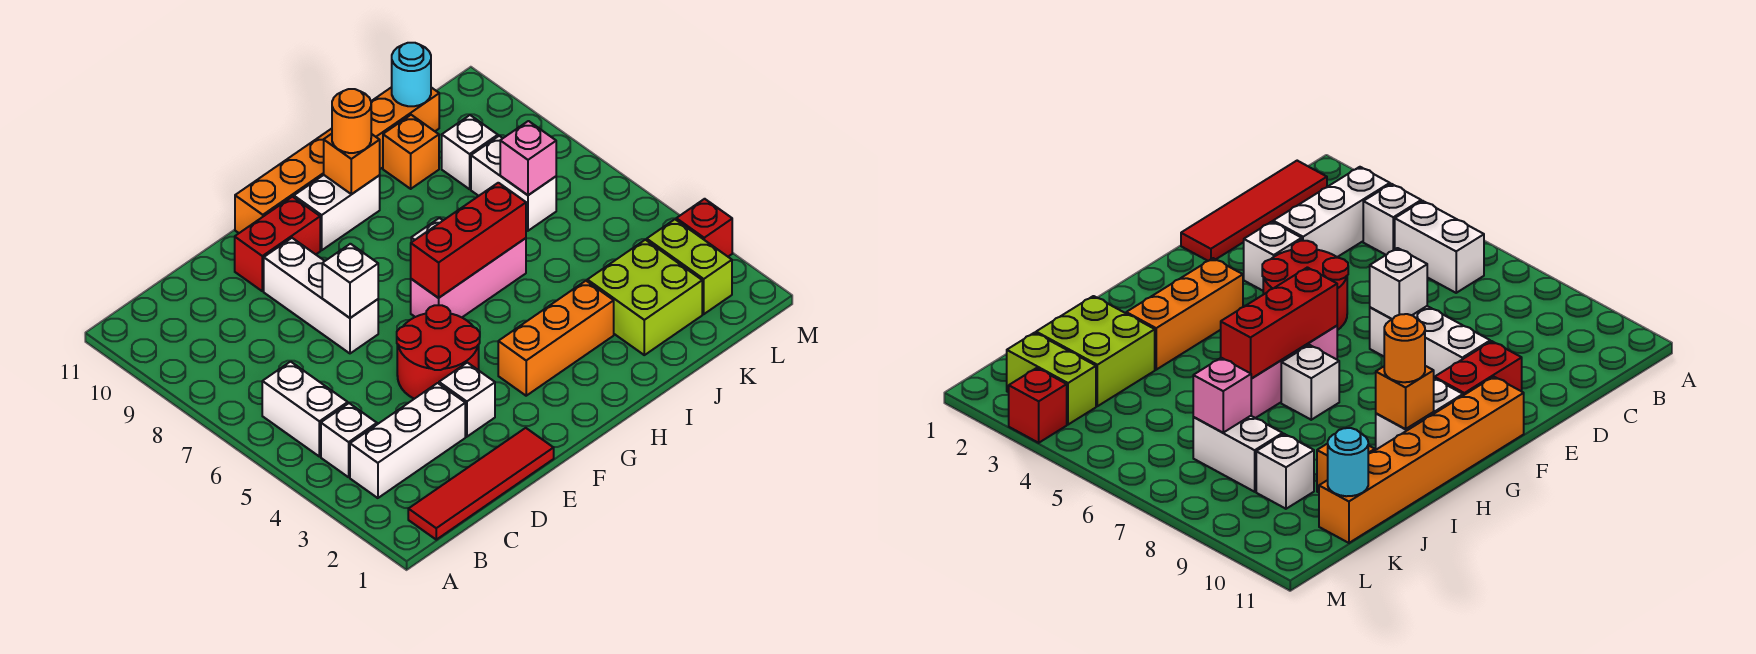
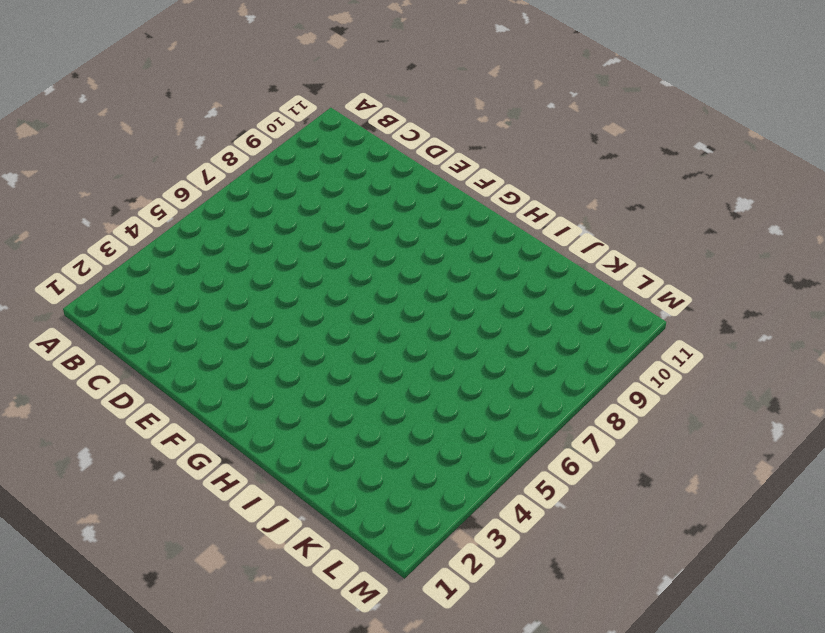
none -> red 1x4 tile [408,428,554,540]
none -> white 1x3 brick [350,383,465,498]
none -> white 1x1 brick [321,403,377,477]

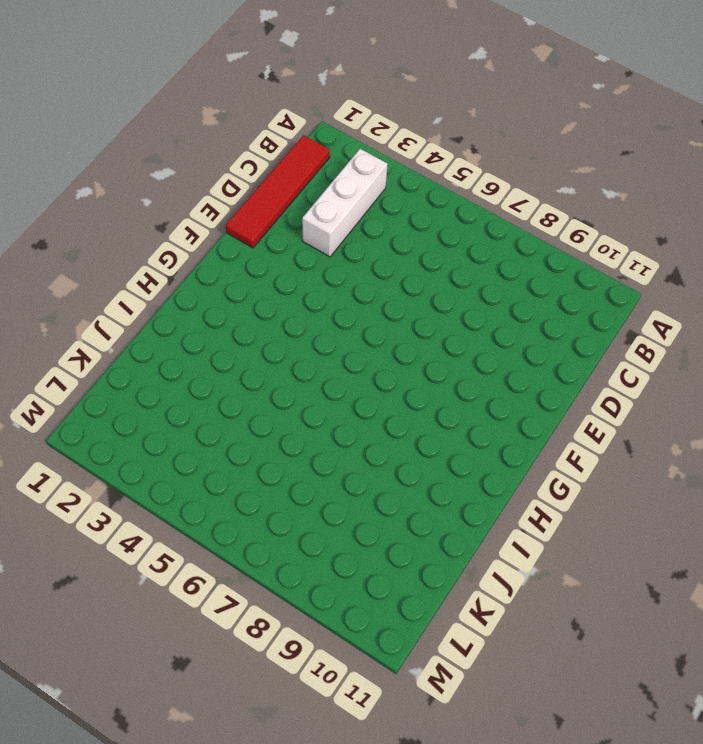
none -> white 1x1 brick [321,403,377,477]
none -> white 1x2 brick [262,362,348,457]
none -> white 1x1 brick [439,363,495,437]

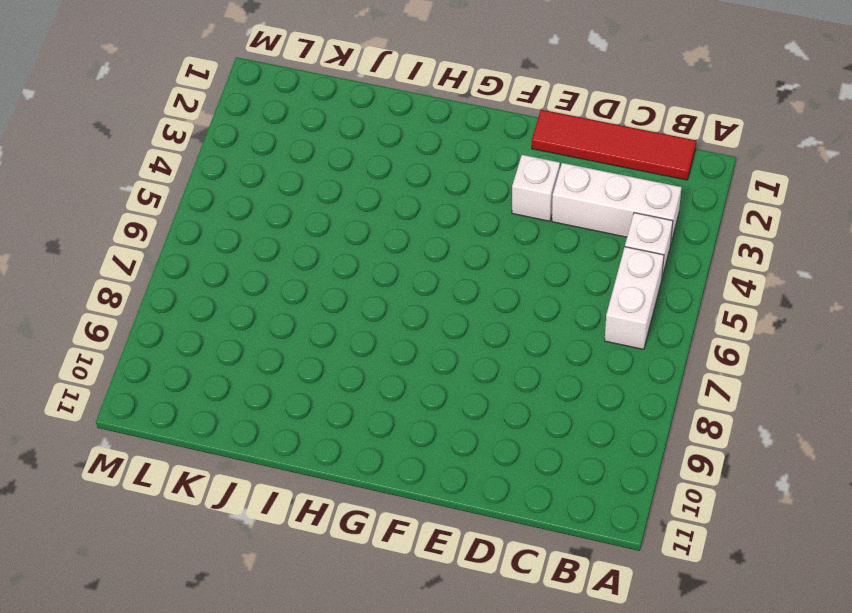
none -> red 2x2 round brick [397,305,480,399]
none -> white 1x3 brick [264,238,378,353]
none -> red 1x2 brick [235,197,320,291]

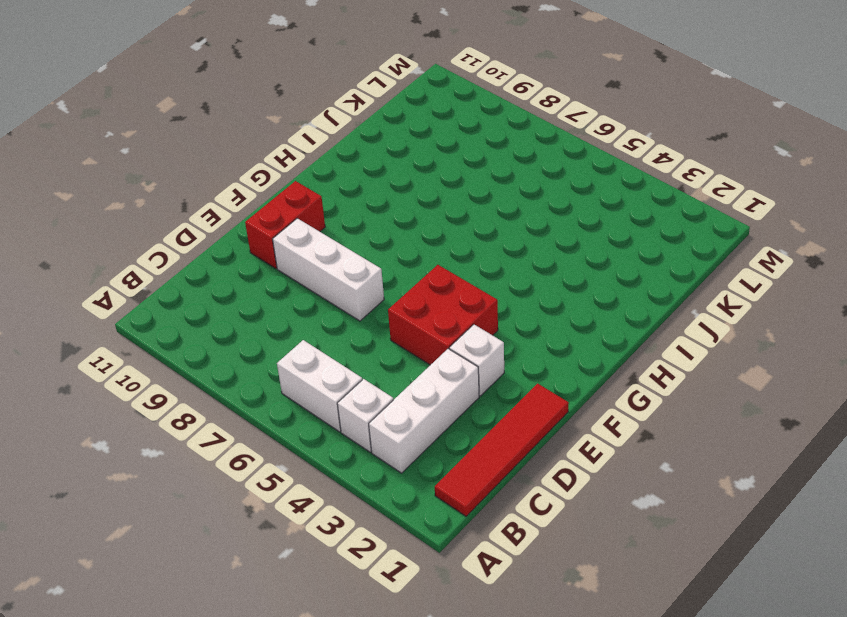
red 2x2 brick [388,265,498,365] -> red 2x2 round brick [397,305,480,399]
none -> orange 1x6 brick [235,87,439,233]
none -> orange 1x3 brick [498,281,614,396]
none -> pink 1x3 brick [411,238,526,317]

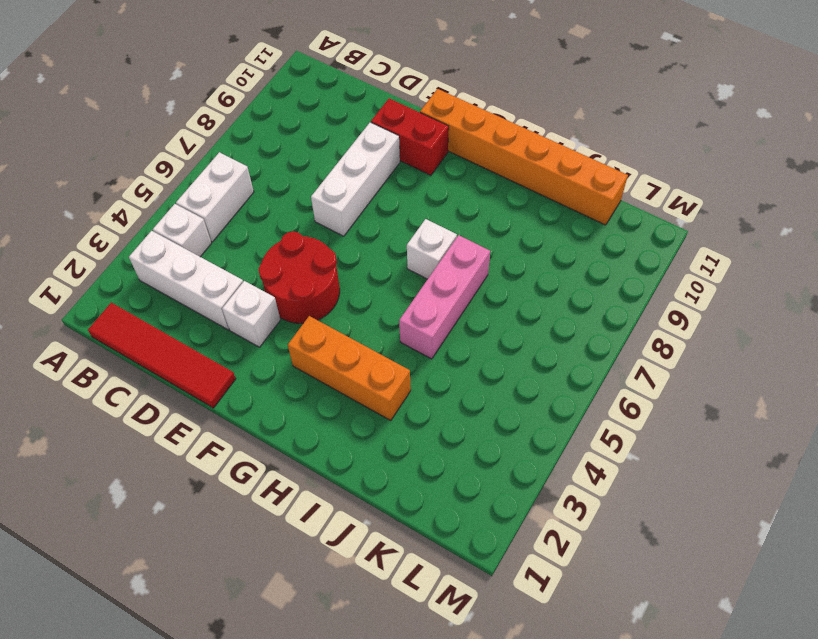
pink 1x3 brick [399,235,490,359] -> pink 1x3 brick turned to [411,238,526,317]
none -> white 1x2 brick [294,175,380,250]
none -> lime 2x2 brick [587,240,702,355]
none -> orange 1x1 brick [383,115,439,189]

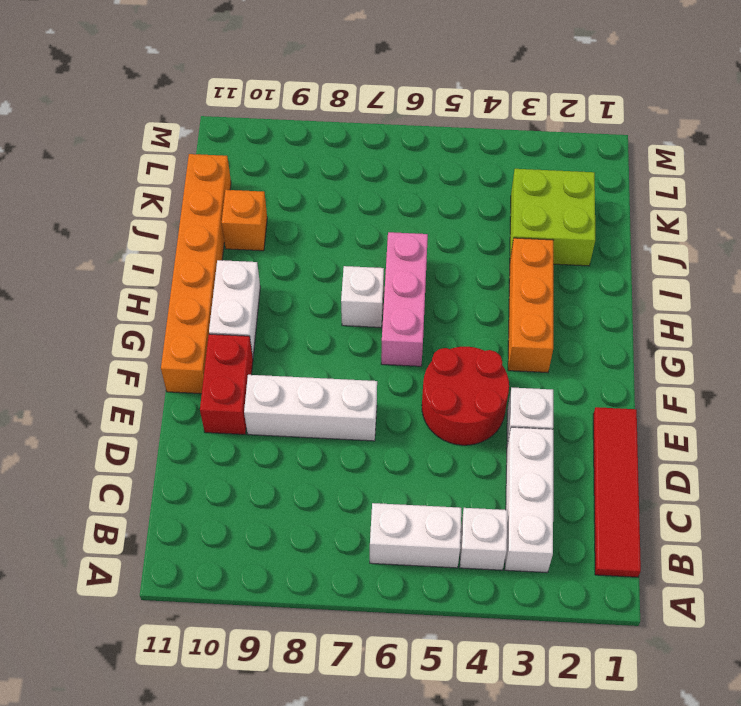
none -> white 1x2 brick [471,136,556,231]
none -> white 1x1 brick [442,115,498,189]
none -> lime 1x2 brick [647,219,732,314]

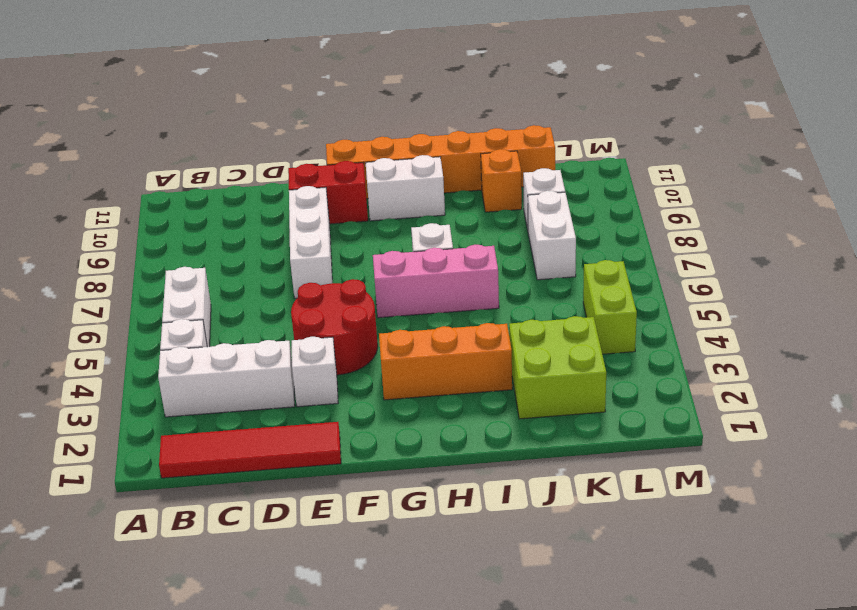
lime 1x2 brick [583,260,637,354] -> lime 1x2 brick moved to [647,219,732,314]
none -> red 1x1 brick [676,199,732,256]
none -> white 1x1 brick [322,244,378,318]
none -> red 1x3 brick [411,183,526,298]

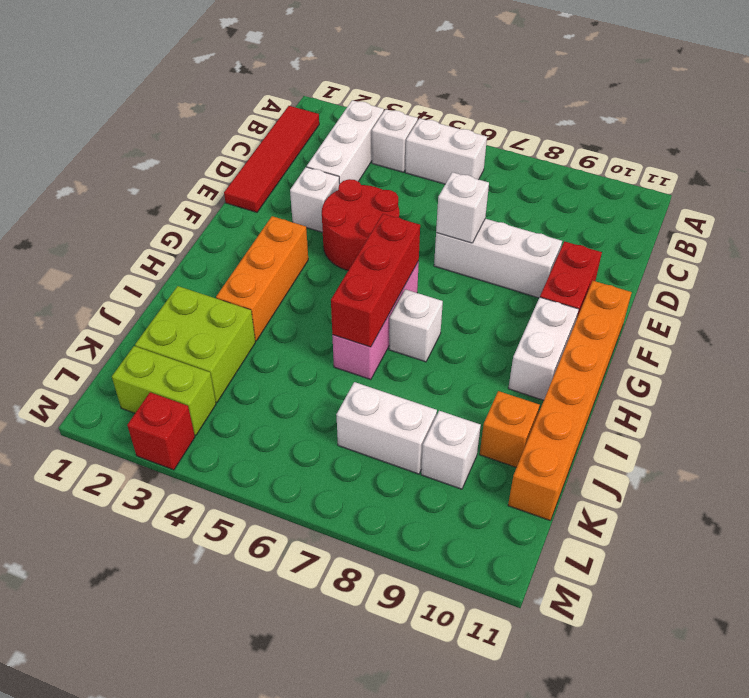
none -> orange 1x1 brick [324,134,380,194]
none -> pink 1x1 brick [500,121,556,195]
none -> cyan 1x1 round brick [392,43,431,106]

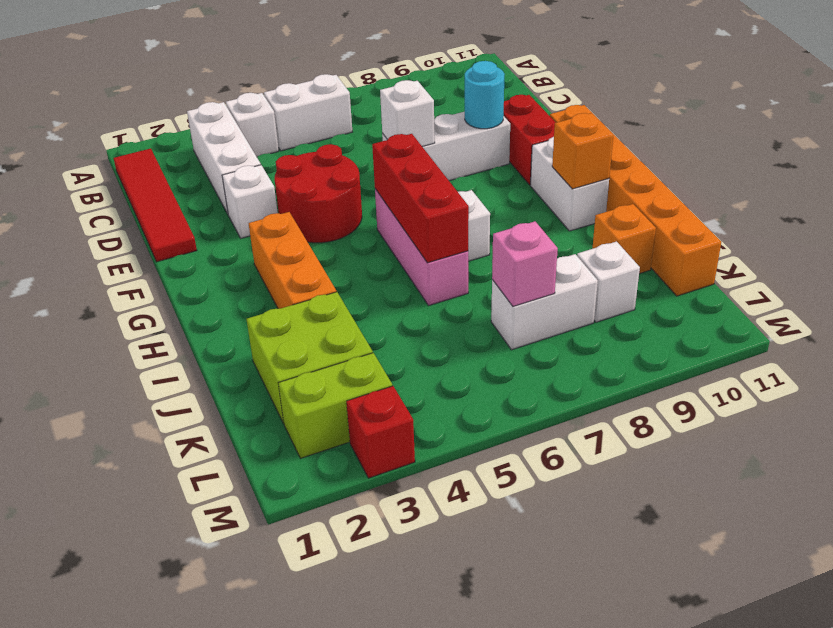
cyan 1x1 round brick [465,61,505,129] -> cyan 1x1 round brick moved to [392,43,431,106]
none -> orange 1x1 round brick [332,89,371,153]

